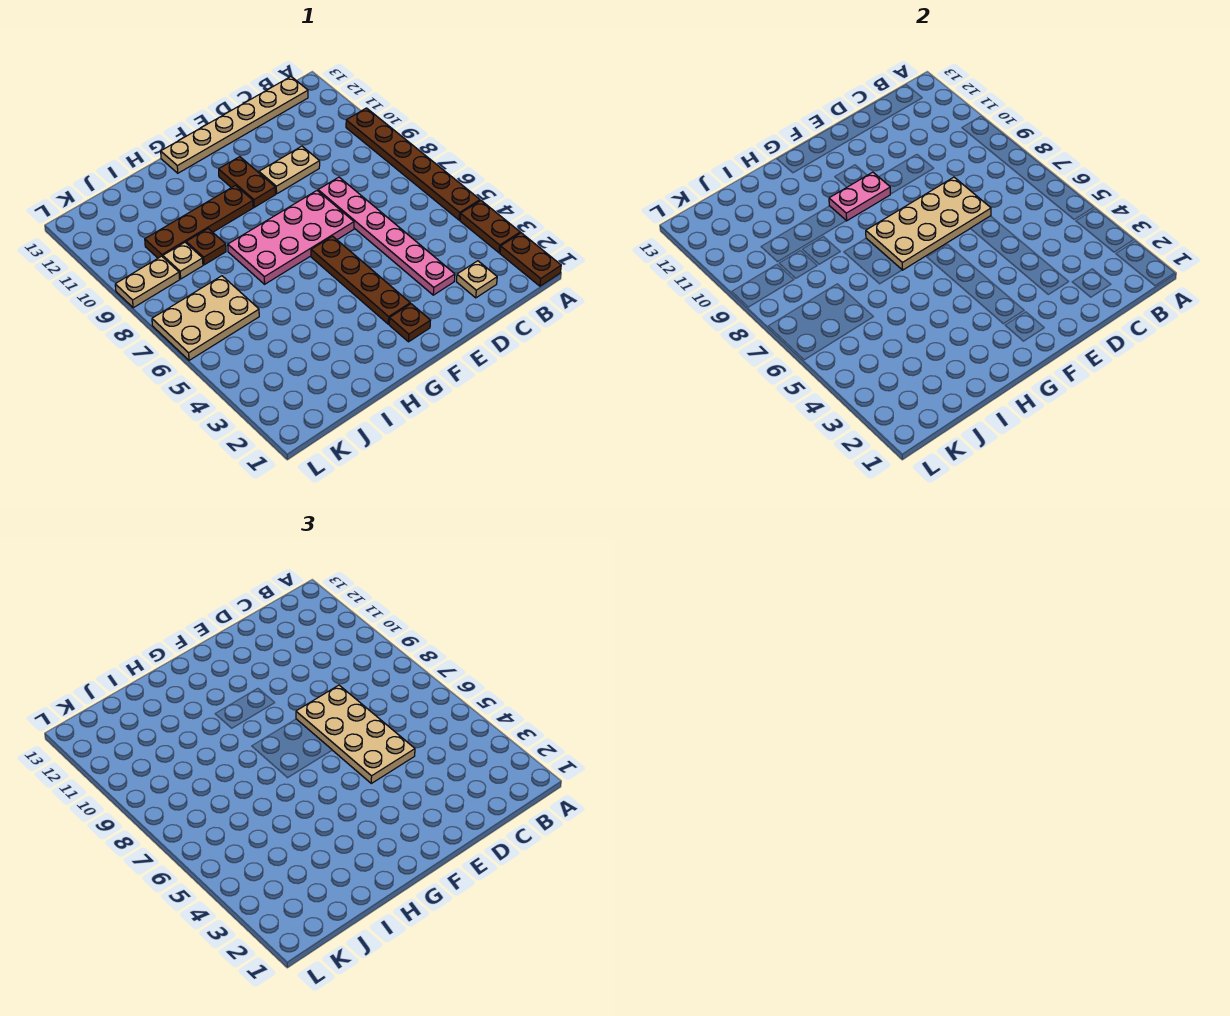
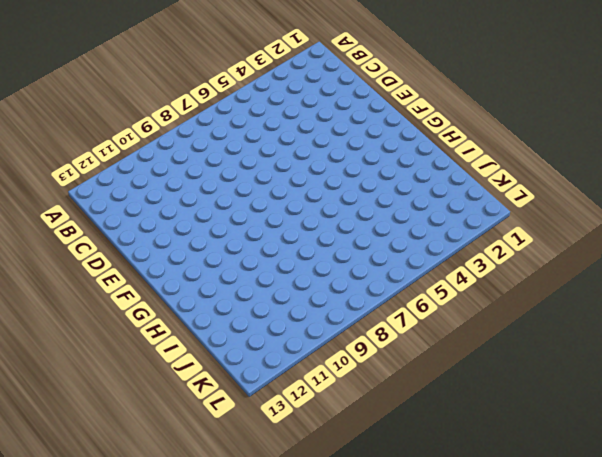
none -> brown 1x2 plate [500,233,561,286]
none -> brown 1x2 plate [460,201,520,253]
none -> brown 1x6 plate [346,108,480,220]

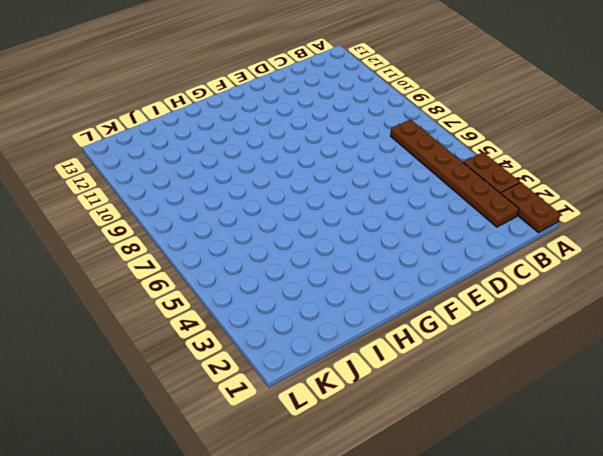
brown 1x6 plate [391,120,519,227] -> brown 1x6 plate moved to [346,108,480,220]
none -> tan 1x6 plate [161,77,308,173]
none -> tan 1x1 plate [456,261,497,298]
none -> pink 1x6 plate [318,177,455,295]

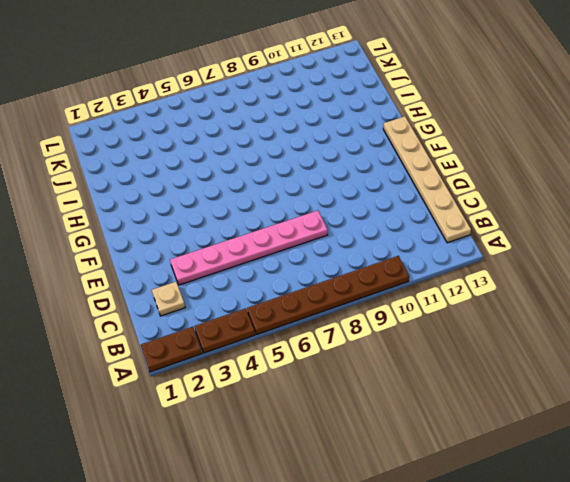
none -> tan 1x2 plate [259,146,320,194]
none -> pink 2x4 plate [228,191,354,284]
none -> brown 1x1 plate [389,304,430,342]

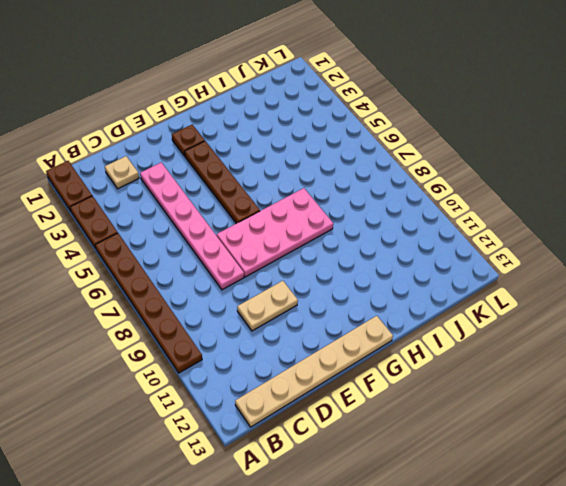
none -> brown 1x2 plate [219,157,275,207]
none -> brown 1x4 plate [145,185,253,258]
none -> brown 1x1 plate [186,229,226,265]

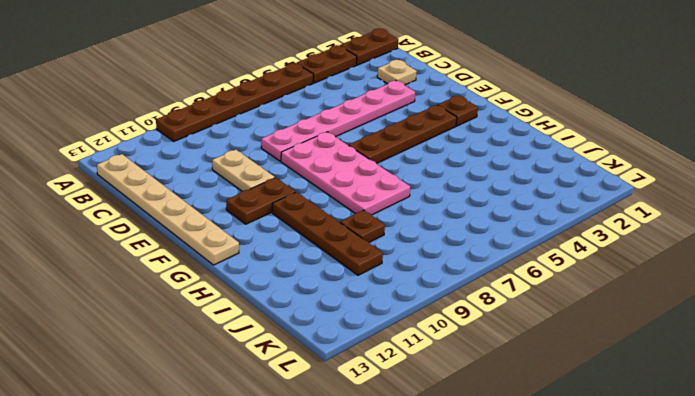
none -> tan 2x3 plate [152,276,259,360]
none -> tan 1x1 plate [163,242,203,279]
none -> tan 1x2 plate [115,256,180,308]

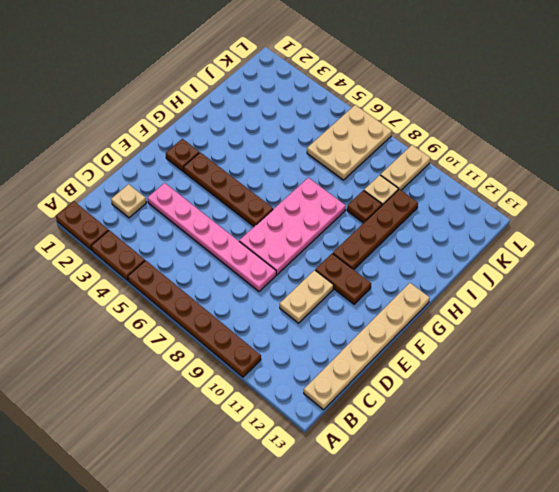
none -> tan 2x4 plate [866,177,991,270]
none -> pink 1x2 plate [829,172,890,221]
none -> tan 2x4 plate [296,685,415,783]

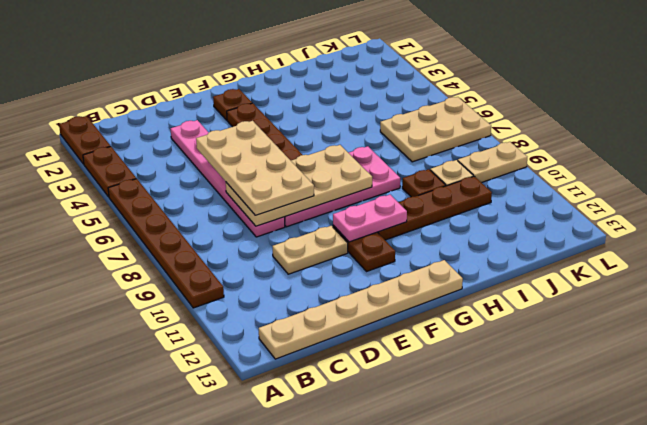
none -> tan 1x1 plate [456,261,497,298]

